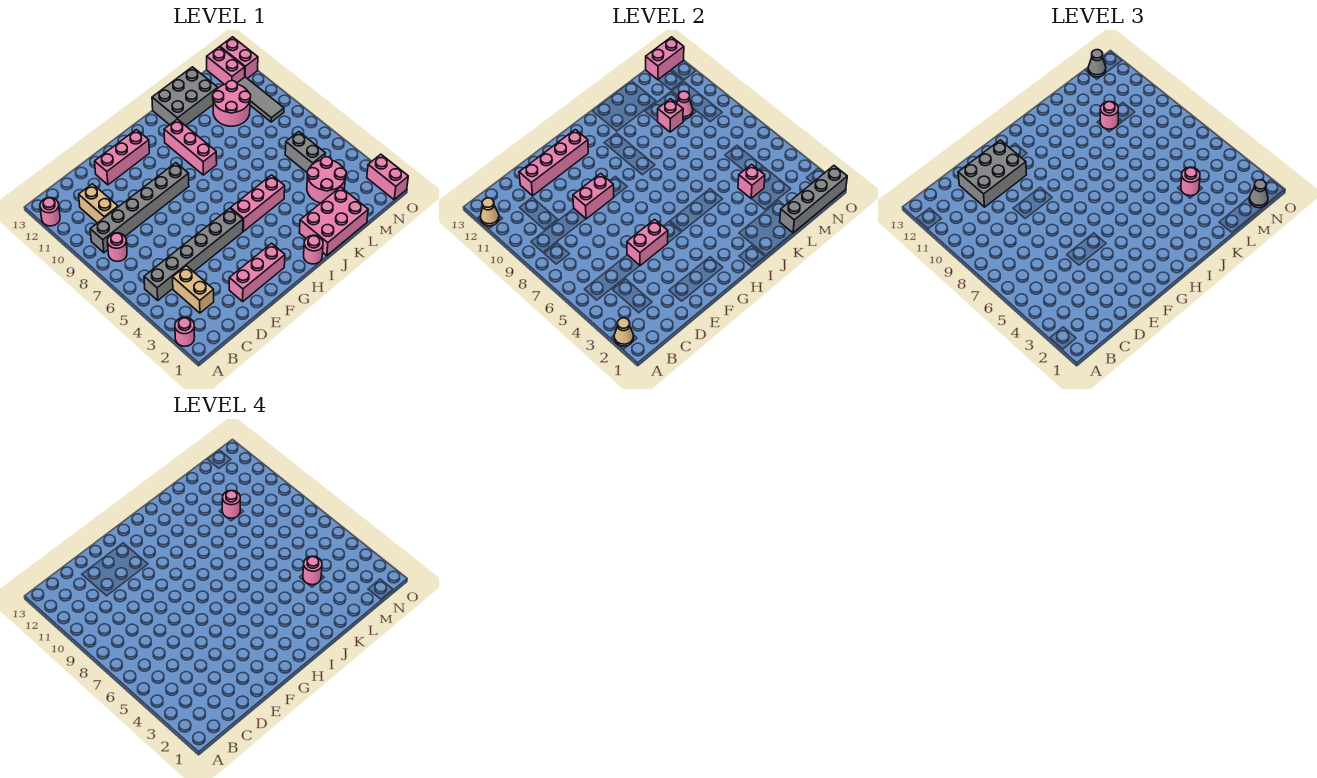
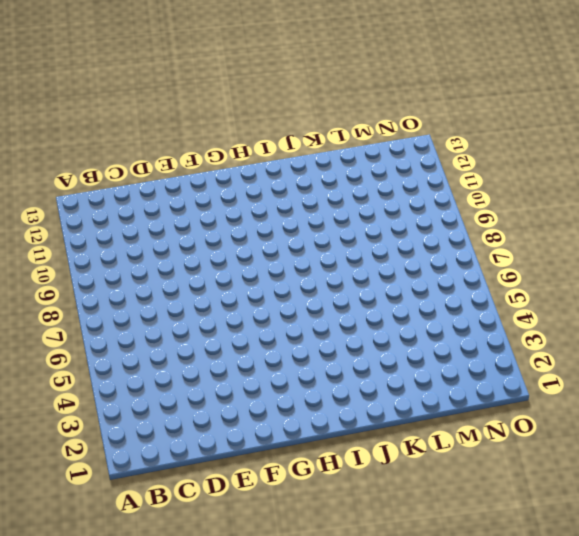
none -> pink 1x1 round brick [175,317,195,346]
none -> pink 1x1 round brick [40,198,60,226]
none -> grey 1x6 brick [144,208,243,300]
none -> pink 1x1 round brick [107,233,127,261]

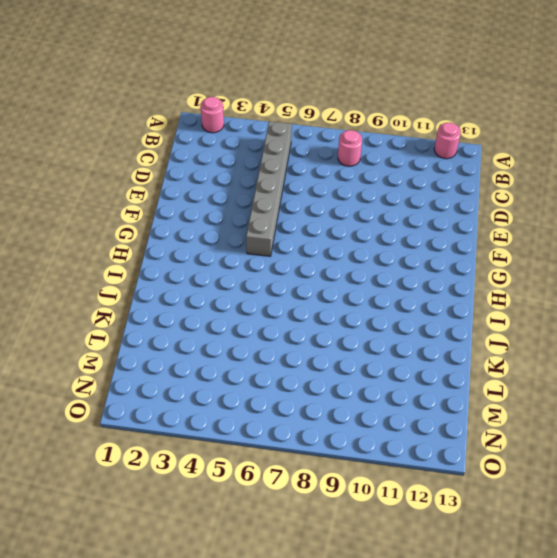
none -> grey 1x6 brick [90,163,189,253]
none -> tan 1x2 brick [173,266,214,313]
none -> tan 1x2 brick [79,184,118,223]
none -> pink 1x3 brick [229,243,285,301]

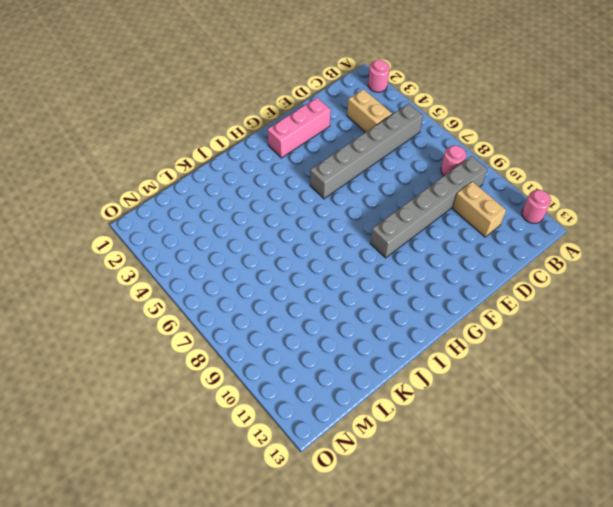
none -> pink 1x3 brick [95,130,149,185]
none -> pink 1x3 brick [231,175,285,231]
none -> pink 1x1 round brick [304,235,323,264]
none -> pink 1x3 brick [164,119,217,175]

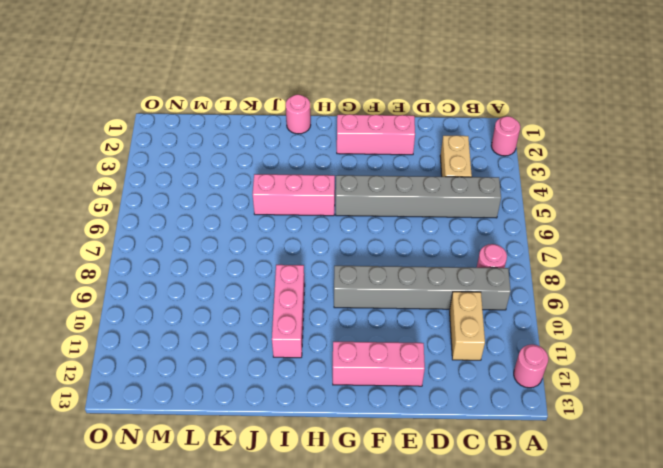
none -> pink 2x3 brick [299,187,368,256]
none -> grey 2x3 brick [152,67,218,126]
none -> pink 2x2 round brick [307,157,346,203]
none -> pink 2x2 round brick [213,81,251,126]

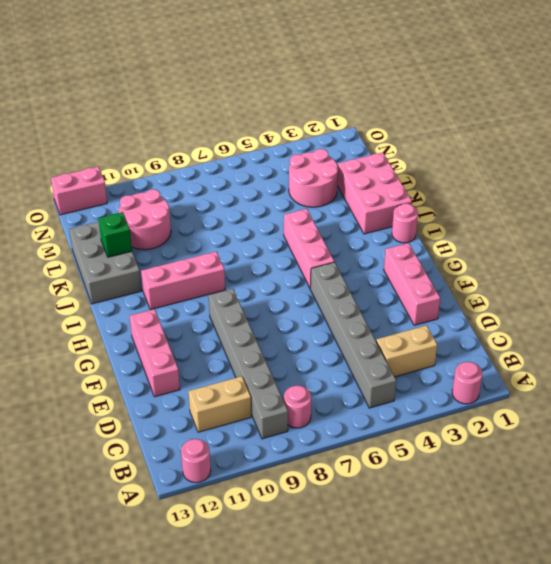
green 1x1 brick [98,212,132,257] -> none
none -> grey 1x2 brick [285,132,326,172]
none -> grey 1x3 tile [237,77,284,122]
none -> pink 1x2 brick [207,47,245,85]
none -> pink 1x2 brick [367,154,408,200]

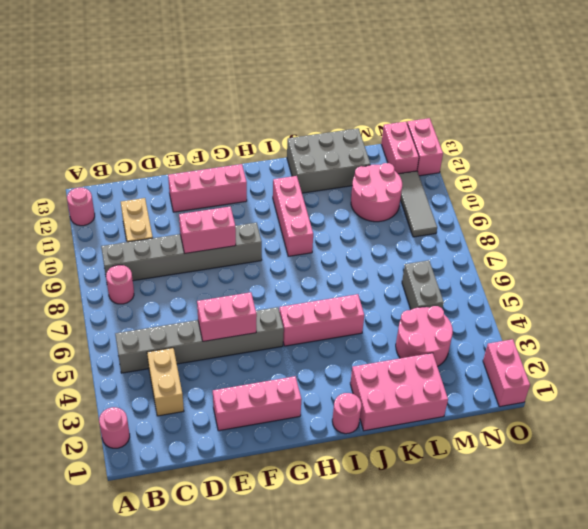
none -> tan 1x1 cone [614,318,634,346]
none -> tan 1x1 cone [480,198,499,226]
none -> pink 1x4 brick [519,130,588,196]
none -> grey 1x4 brick [780,166,847,233]

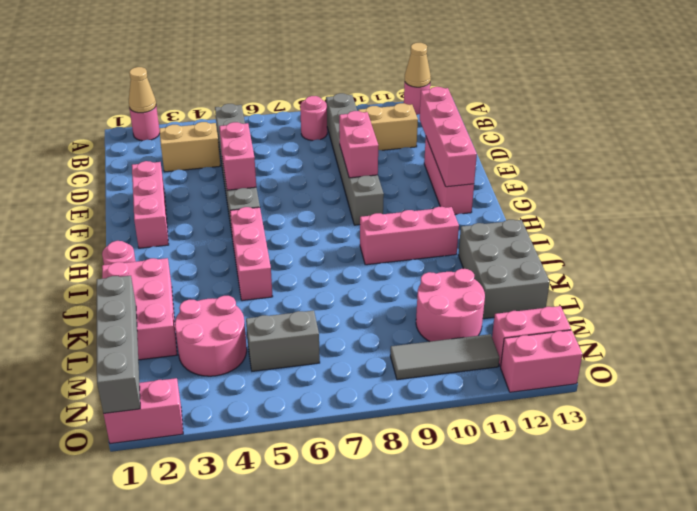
none -> pink 1x1 brick [738,164,765,198]
none -> pink 1x1 brick [658,99,683,132]
none -> pink 1x1 cone [677,91,693,119]
none -> pink 1x2 brick [646,37,684,80]

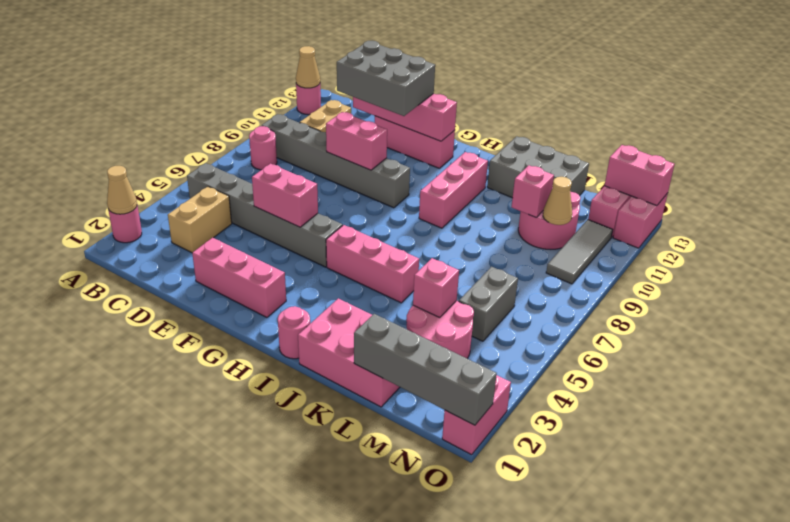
tan 1x1 cone [543,177,572,225] -> pink 1x1 cone [677,91,693,119]
none -> pink 1x1 round brick [1181,167,1200,196]
none -> pink 1x1 round brick [1100,102,1118,129]
none -> grey 1x1 cone [1249,180,1268,208]
none -> grey 1x1 cone [1088,50,1106,77]

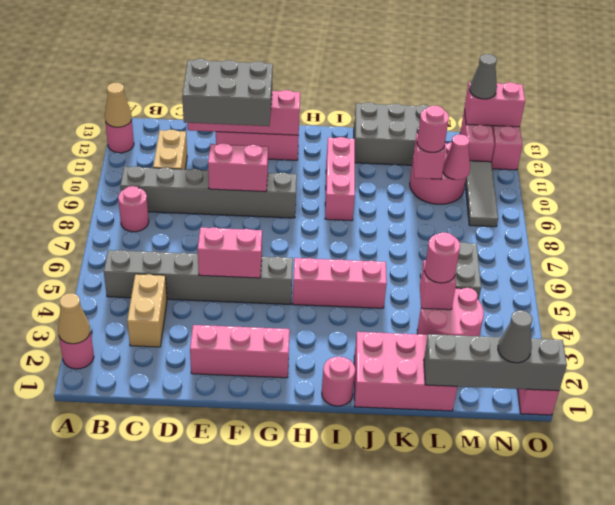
none -> pink 1x1 round brick [303,556,322,585]
none -> pink 1x1 round brick [222,491,240,518]

